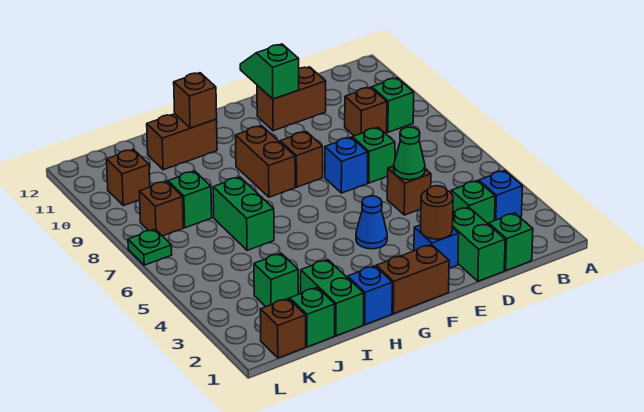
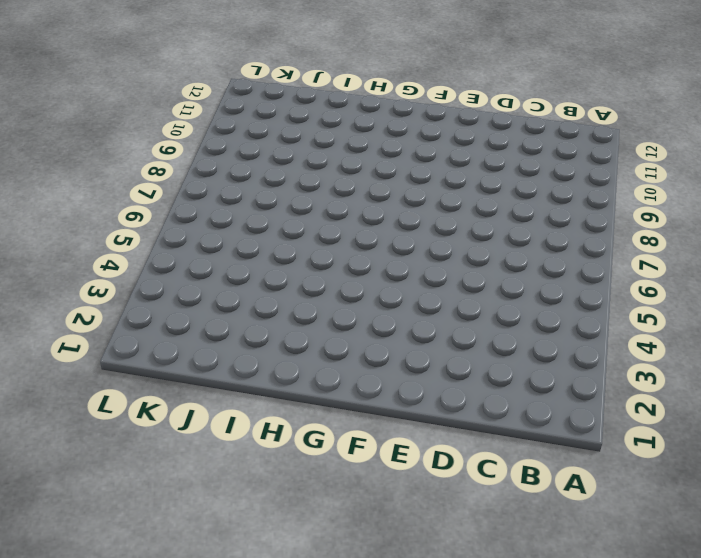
none -> blue 1x1 brick [479,171,523,221]
none -> green 1x1 brick [372,78,414,132]
none -> green 1x1 brick [489,213,533,271]
none -> green 1x1 brick [451,181,495,224]

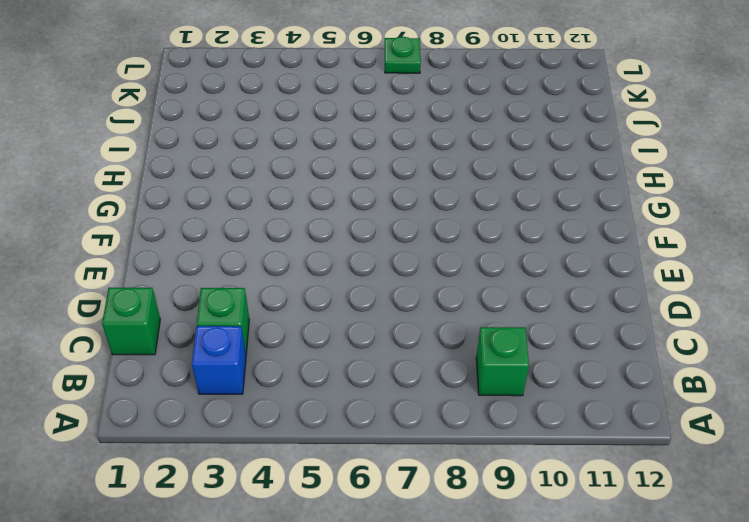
none -> brown 1x1 brick [345,87,387,136]
none -> green 1x2 brick [452,207,505,281]
none -> brown 1x1 brick [387,166,431,215]
none -> green 1x1 brick [352,127,395,183]

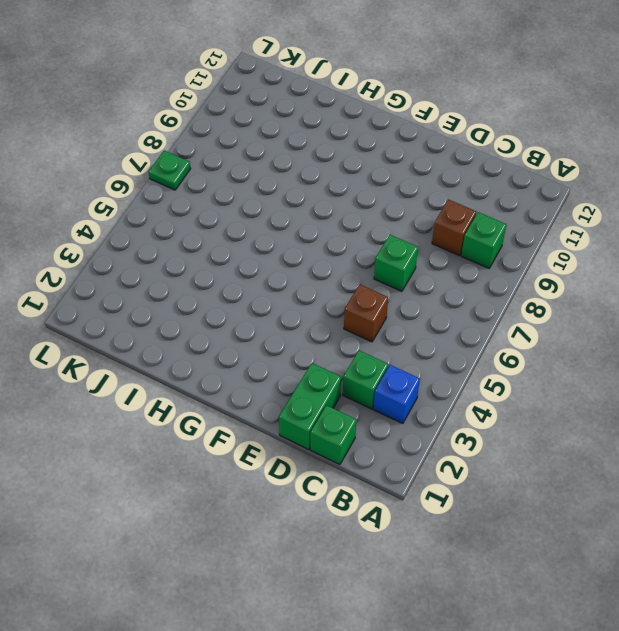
none -> brown 1x2 brick [257,67,326,131]
none -> blue 1x1 brick [414,225,459,268]
none -> blue 1x1 brick [325,137,368,193]
none -> brown 1x2 brick [376,245,449,314]

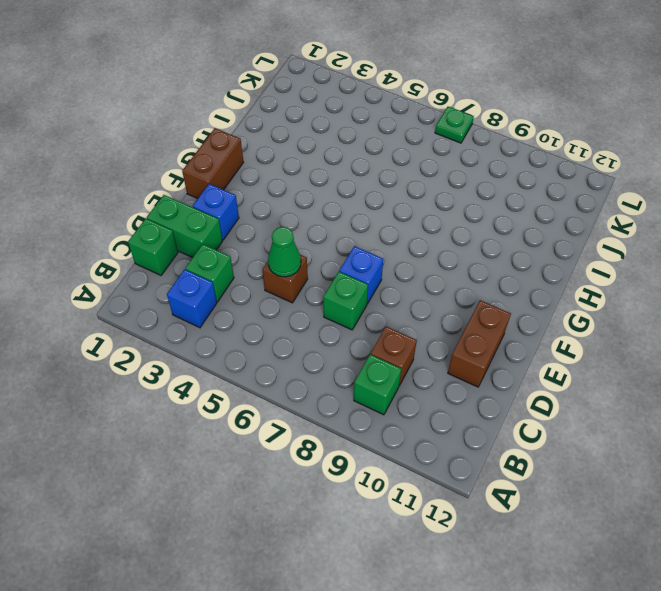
none -> blue 1x1 cone [356,196,387,249]
none -> brown 1x1 brick [280,132,323,187]
none -> brown 1x2 brick [235,126,295,197]
none -> blue 1x1 brick [348,266,392,325]

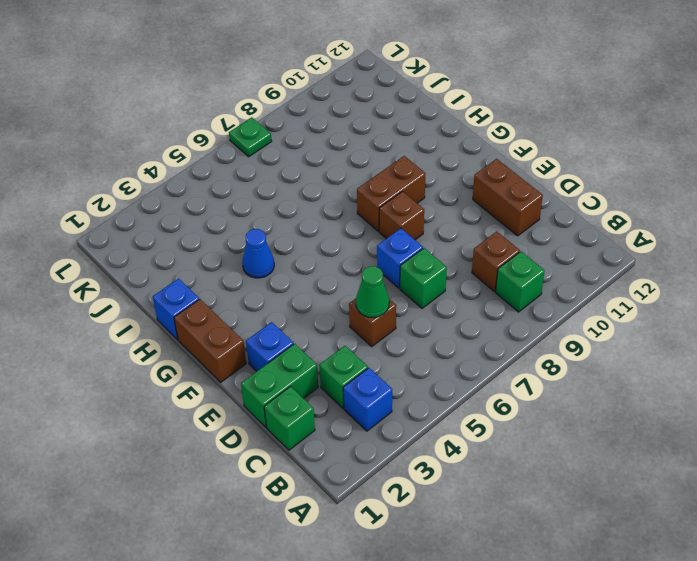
blue 1x1 cone [242,229,274,278] -> blue 1x1 cone moved to [356,196,387,249]
none -> brown 1x2 brick [147,114,217,170]
none -> green 1x2 brick [301,260,364,336]
none -> green 1x2 brick [213,177,274,250]
none -> green 1x1 brick [290,288,335,347]

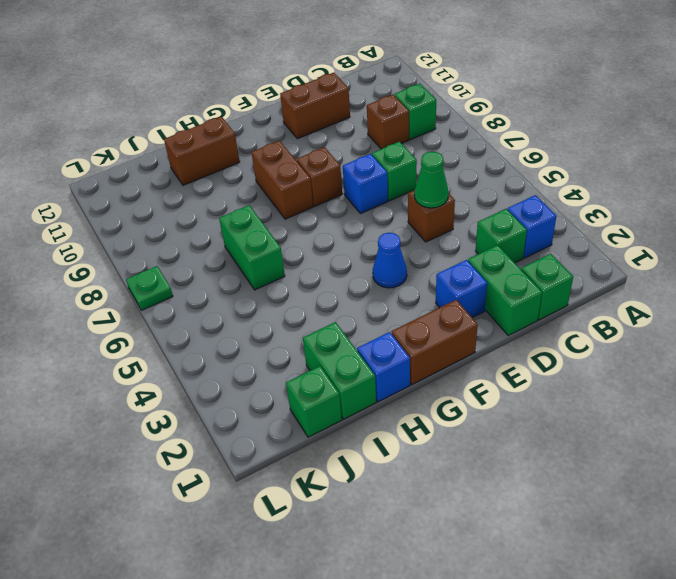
none -> green 1x1 brick [254,253,298,307]
none -> green 1x1 brick [168,171,212,228]
none -> brown 1x1 brick [260,299,306,358]
none -> brown 1x1 brick [139,181,183,236]

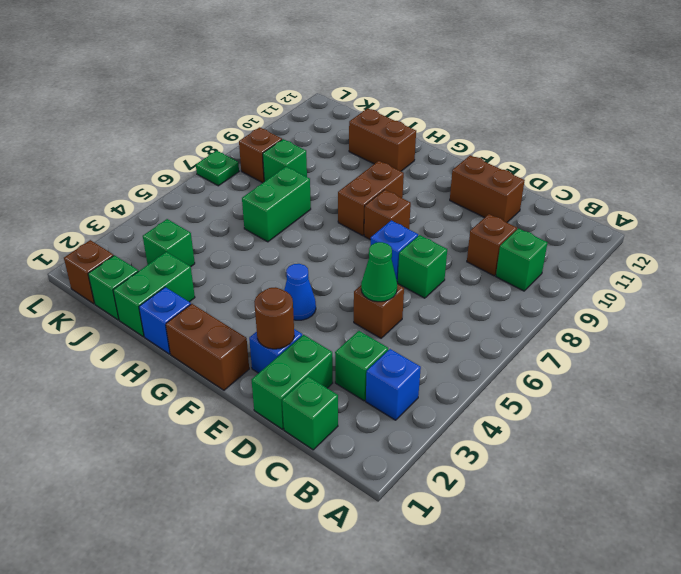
none -> brown 1x1 brick [107,150,150,206]
none -> green 1x2 slope [240,44,299,99]
none -> brown 1x1 brick [174,73,217,128]

